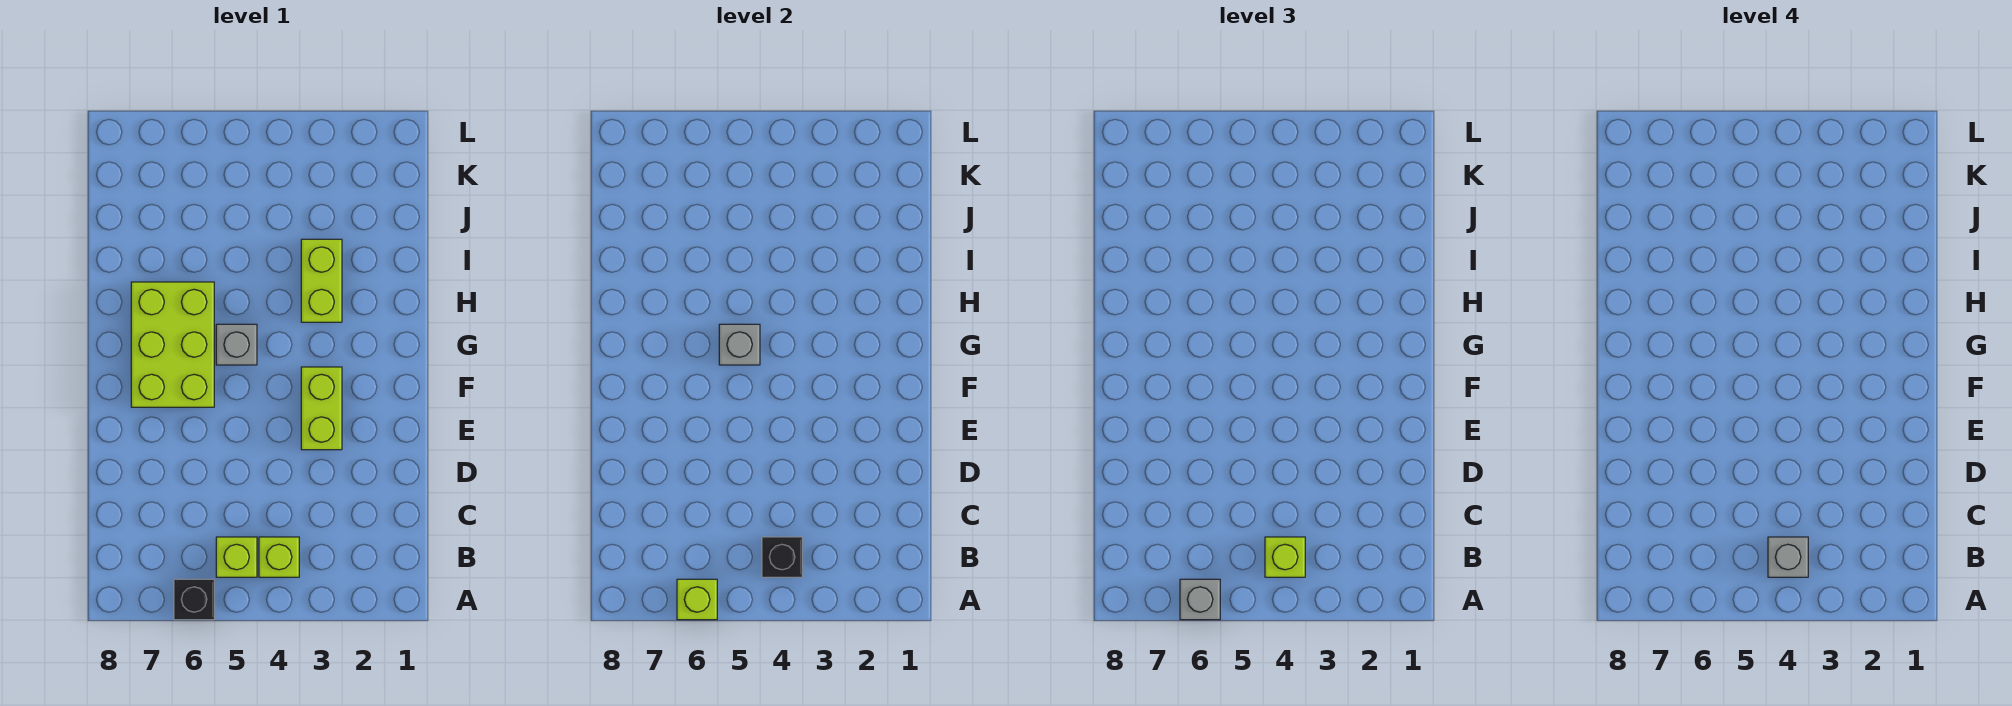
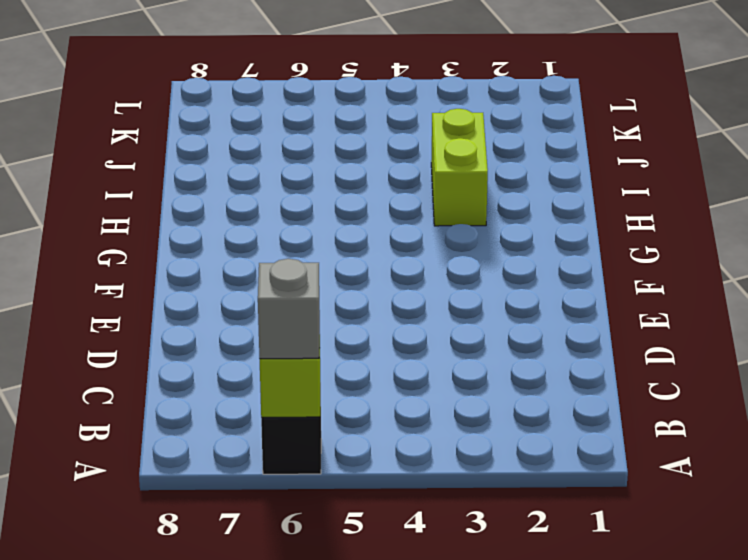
none -> lime 1x1 brick [259,537,299,577]
none -> lime 1x1 brick [216,537,257,577]
none -> lime 1x2 brick [301,367,342,450]

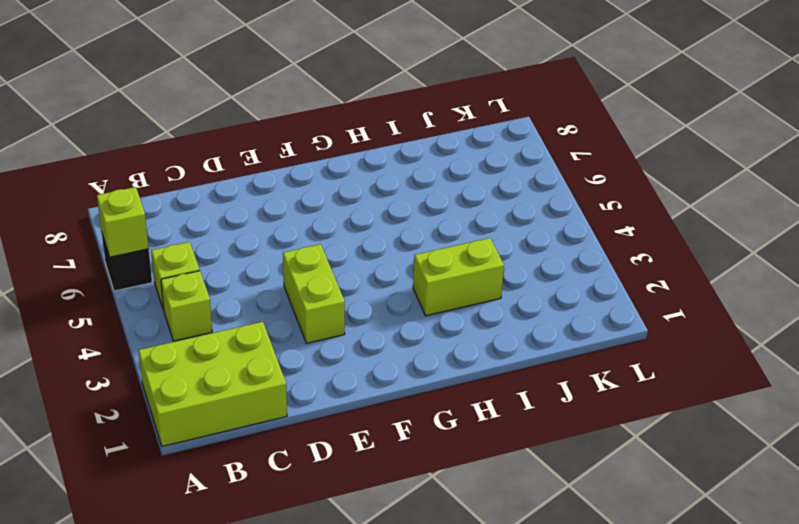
lime 2x3 brick [138,322,287,446] -> lime 2x3 brick moved to [131,282,214,407]
lime 1x2 brick [283,244,345,343] -> lime 1x2 brick turned to [301,367,342,450]
none -> grey 1x1 brick [216,324,257,365]
none -> black 1x1 brick [762,537,802,577]
none -> grey 1x1 brick [719,324,760,365]

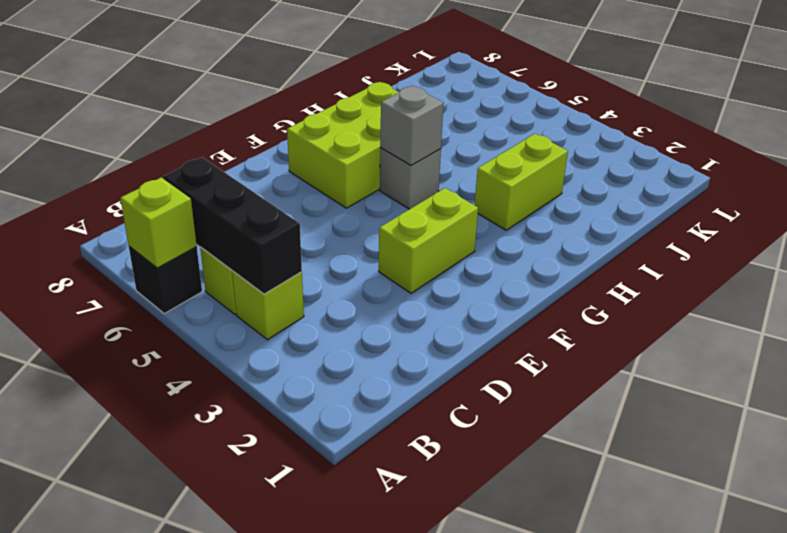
black 1x3 brick [163,157,302,294] -> black 1x1 brick [762,537,802,577]
none -> grey 1x1 brick [1180,579,1220,620]
none -> lime 1x1 brick [1265,537,1305,577]
none -> grey 1x1 brick [1768,537,1808,577]

